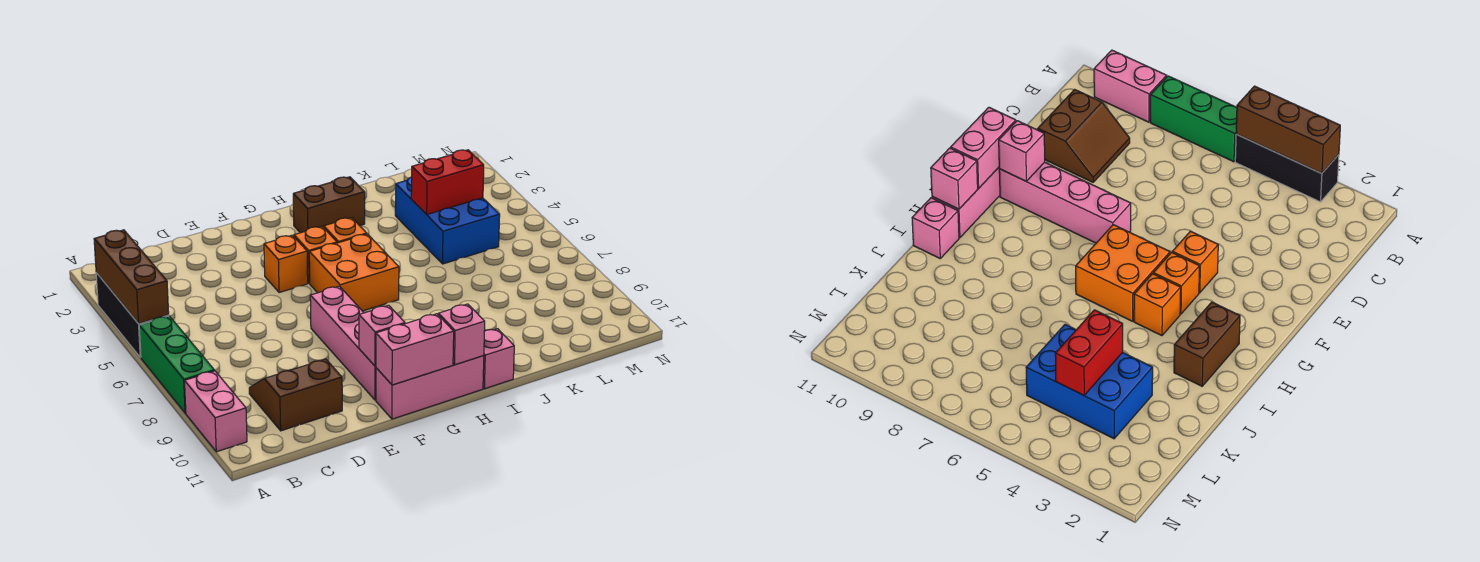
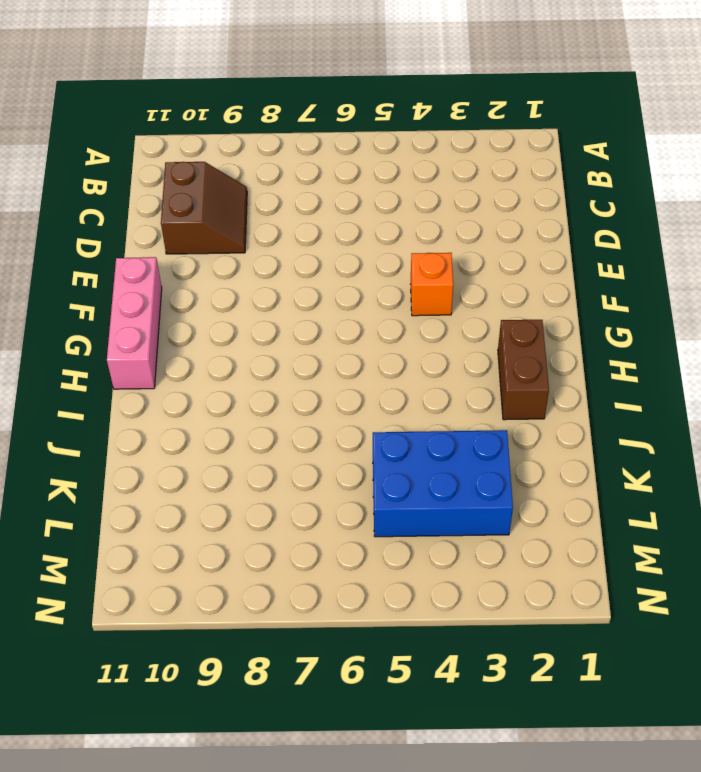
none -> black 1x3 brick [96,273,169,357]
none -> green 1x3 brick [139,316,214,413]
none -> pink 1x2 brick [185,371,247,452]

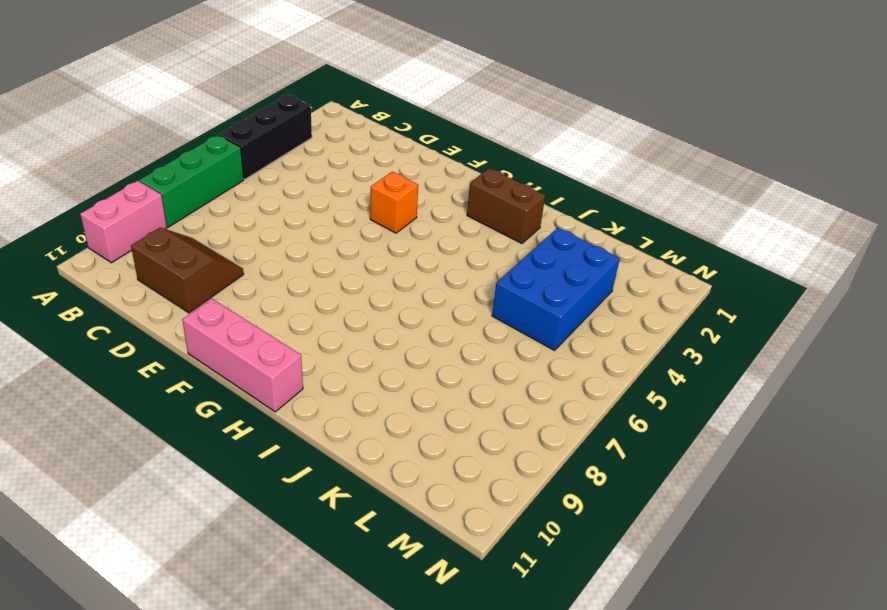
none -> pink 1x4 brick [310,286,376,400]
none -> orange 1x1 brick [294,227,337,283]
none -> orange 2x2 brick [309,234,399,311]

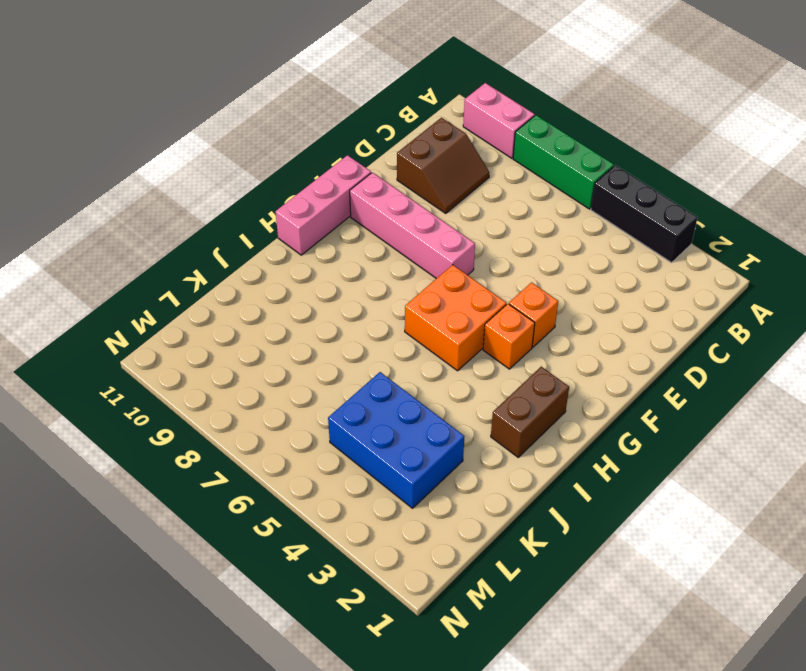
none -> orange 1x1 brick [324,218,367,243]
none -> pink 1x1 brick [483,329,514,389]
none -> brown 1x3 brick [94,230,169,324]

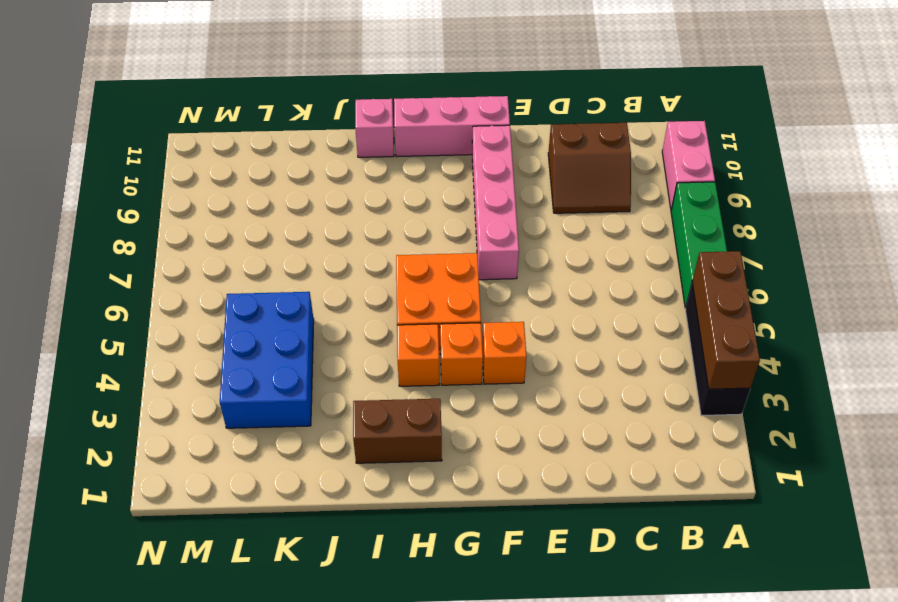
none -> pink 1x1 brick [359,305,405,366]
none -> pink 1x2 brick [376,314,454,385]
none -> pink 1x1 brick [438,304,485,365]

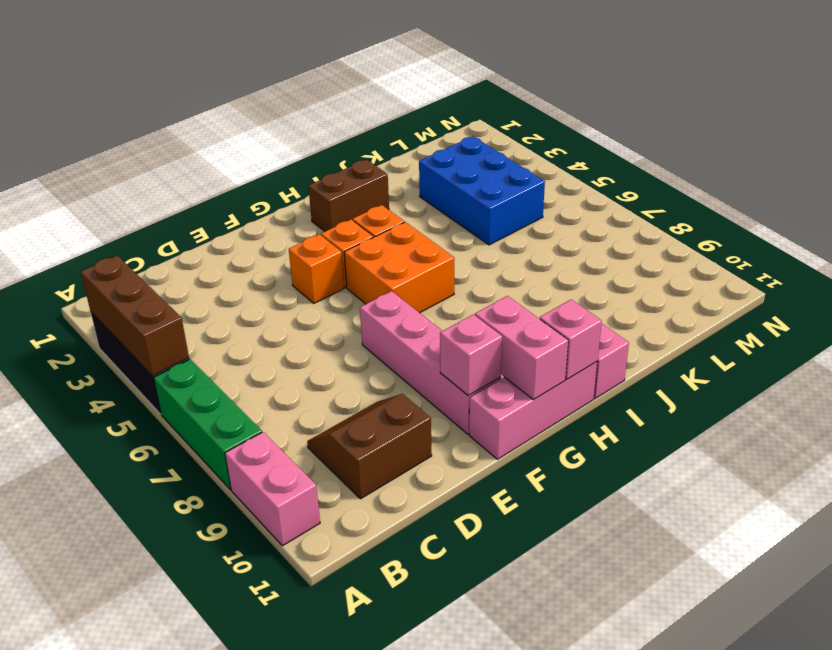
pink 1x2 brick [475,296,568,400] -> pink 1x2 brick turned to [376,314,454,385]
none -> red 1x2 brick [411,150,484,214]

